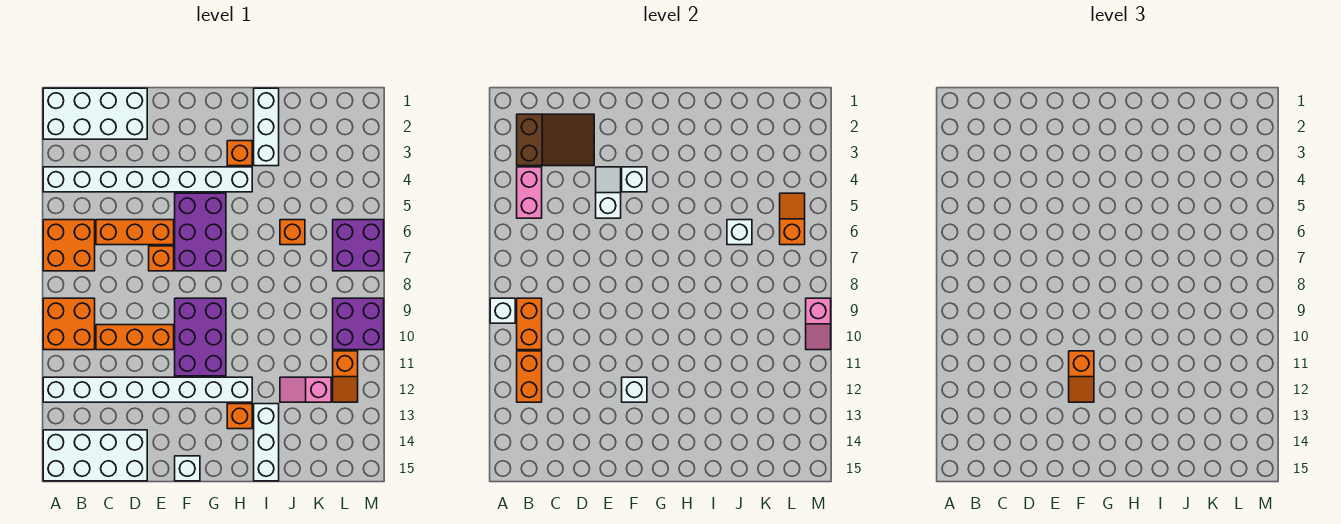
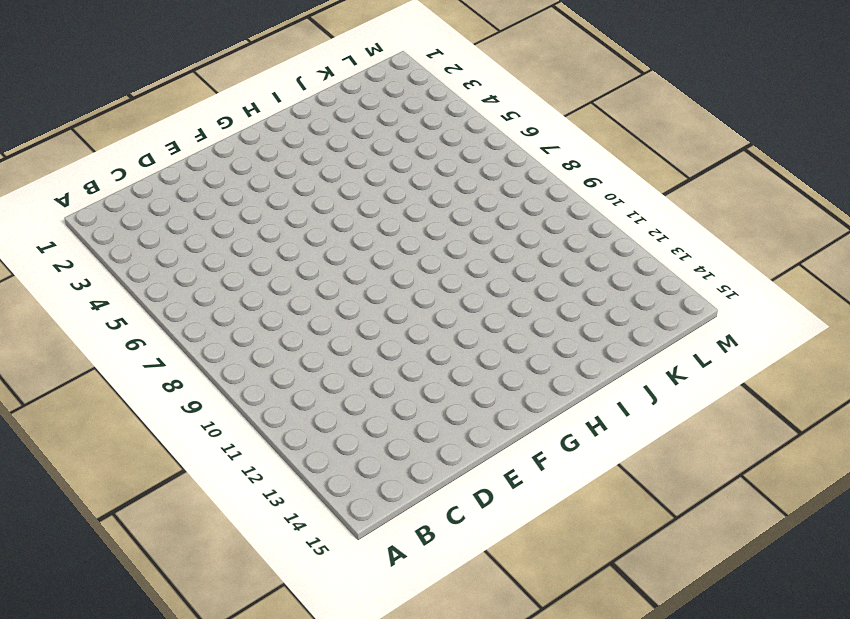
none -> white 2x4 brick [43,88,147,139]
none -> white 1x8 brick [43,167,252,192]
none -> orange 2x2 brick [43,220,95,271]
none -> orange 2x2 brick [43,298,95,350]

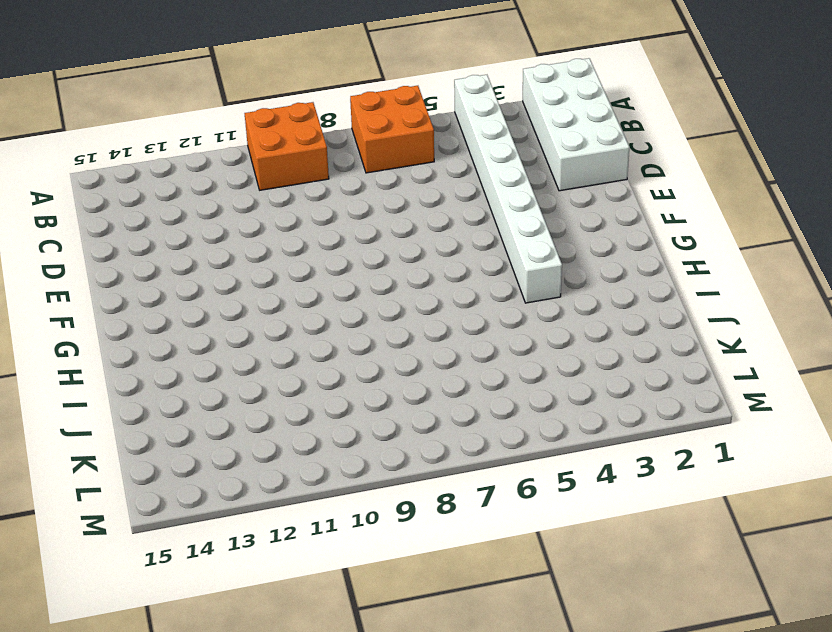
none -> white 1x8 brick [43,377,252,402]
none -> white 2x4 brick [43,430,147,481]
none -> orange 1x3 brick [96,220,174,245]
none -> orange 1x3 brick [96,325,174,350]

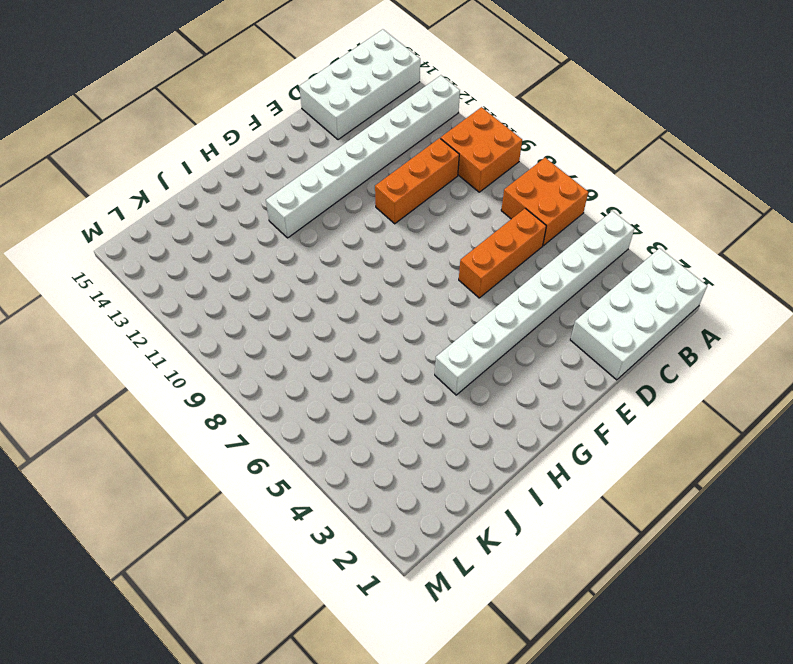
none -> orange 1x1 brick [149,246,174,271]
none -> purple 2x3 brick [175,193,226,271]
none -> purple 2x3 brick [175,298,226,376]
none -> white 1x1 brick [175,456,200,481]

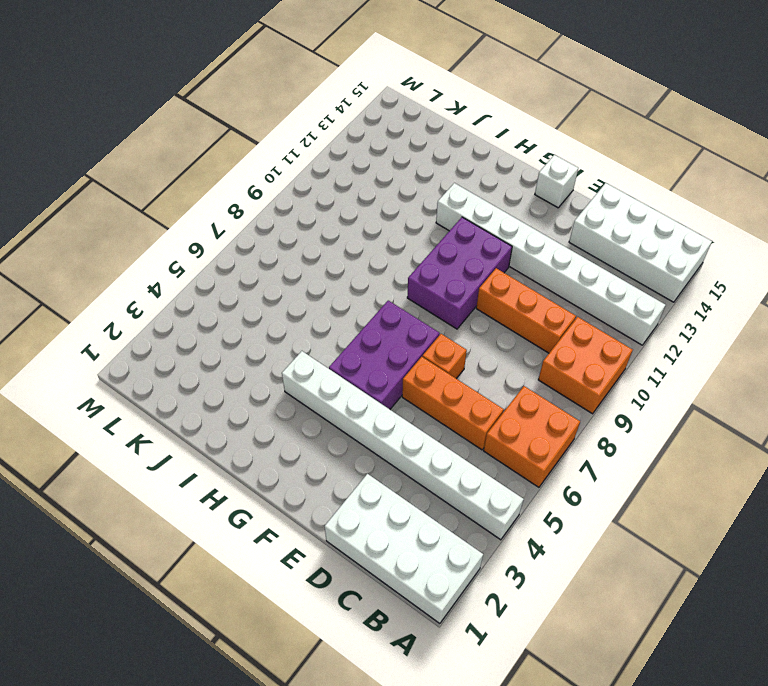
none -> orange 1x1 brick [227,141,252,166]
none -> orange 1x1 brick [227,404,252,429]
none -> white 1x3 brick [254,88,279,166]
none -> white 1x3 brick [254,404,279,481]

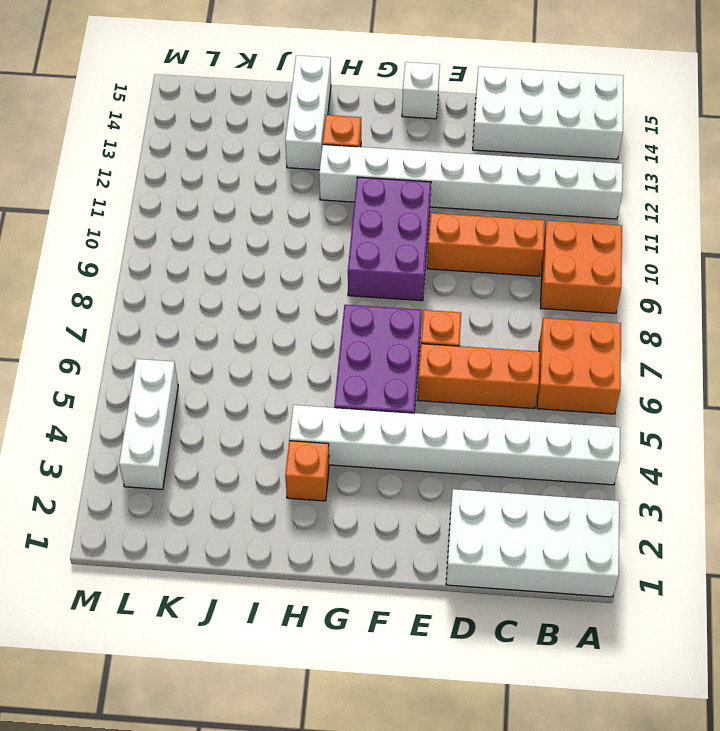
white 1x3 brick [119,359,178,489] -> white 1x3 brick moved to [254,88,279,166]
none -> orange 1x1 brick [280,220,305,245]
none -> pink 1x2 slope [280,377,331,402]
none -> purple 2x2 brick [333,220,384,271]
none -> purple 2x2 brick [333,298,384,350]

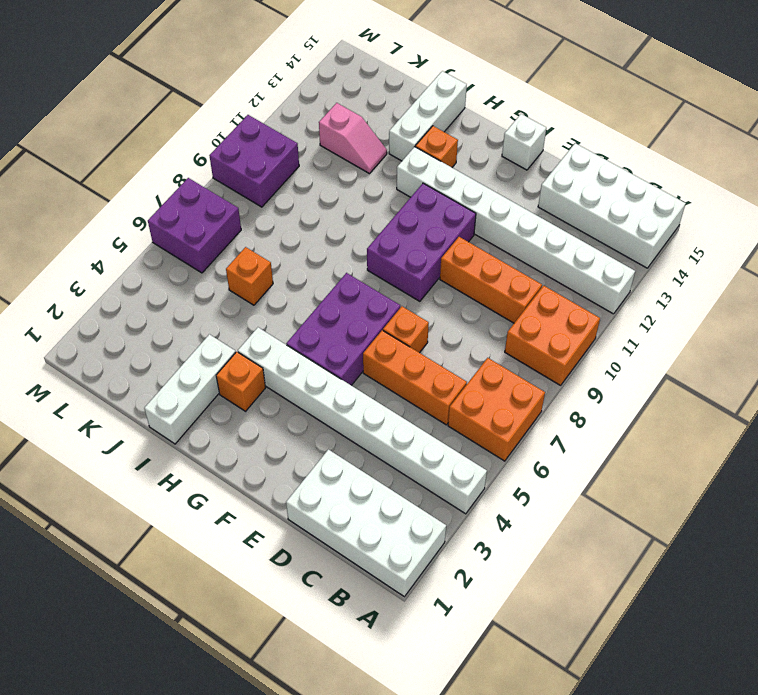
none -> orange 1x2 slope [333,351,358,402]
none -> white 1x1 brick [490,298,515,323]
none -> brown 2x3 slope [517,114,594,166]
none -> pink 1x2 brick [517,167,542,218]

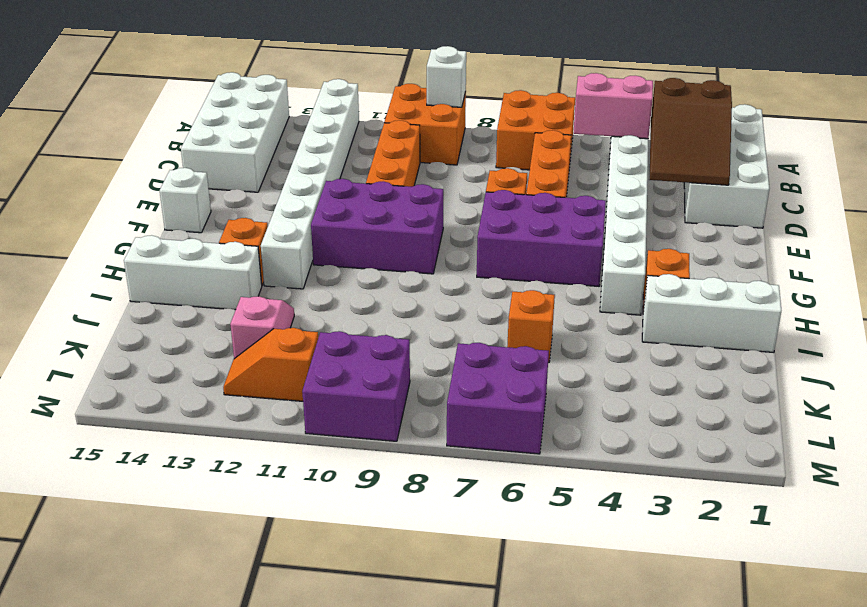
none -> orange 1x2 brick [517,298,542,350]
none -> orange 1x2 brick [517,351,542,402]
none -> white 1x2 slope [596,167,621,218]
none -> white 1x1 brick [622,167,647,192]

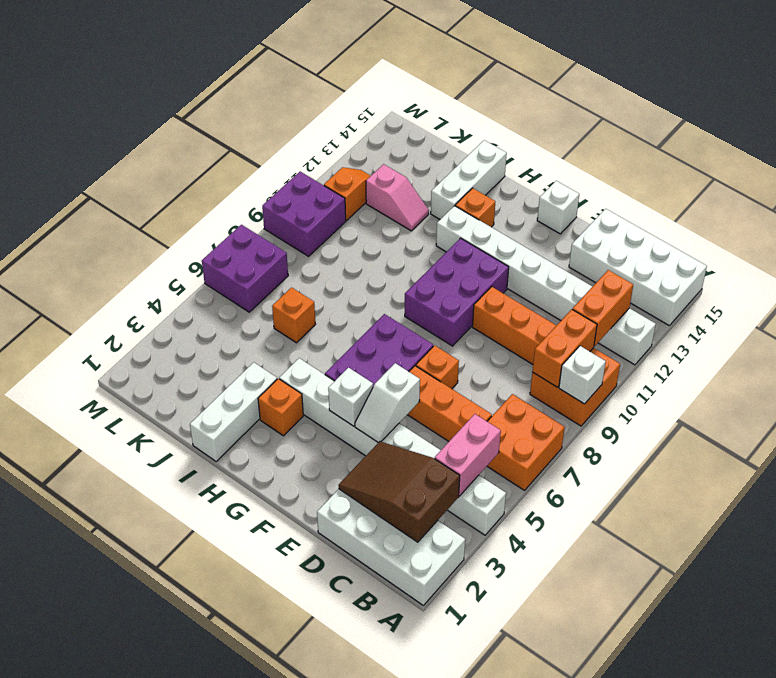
none -> white 1x1 brick [622,377,647,402]
none -> white 1x1 brick [727,220,752,245]
none -> orange 1x2 slope [780,193,805,245]
none -> pink 1x2 slope [806,298,831,350]

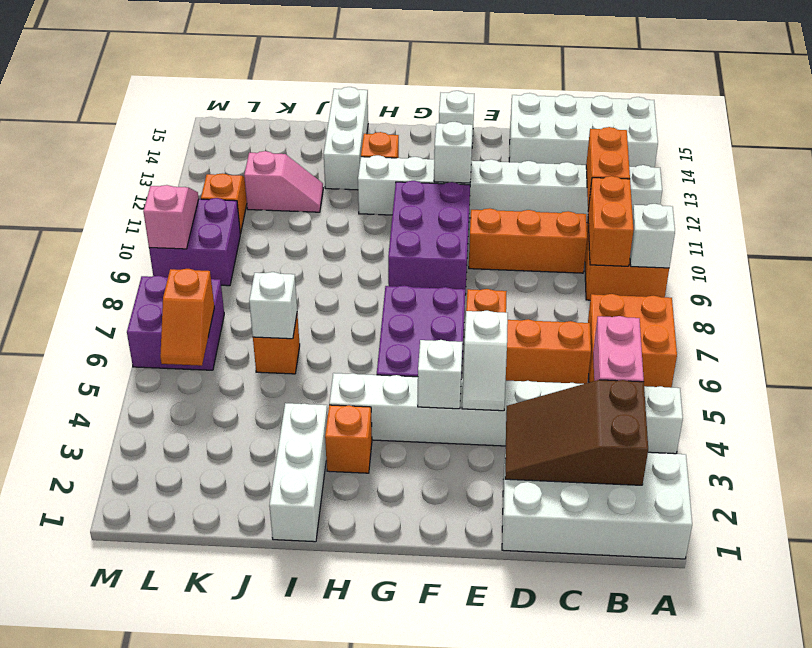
none -> orange 1x2 slope [1069,351,1094,402]

